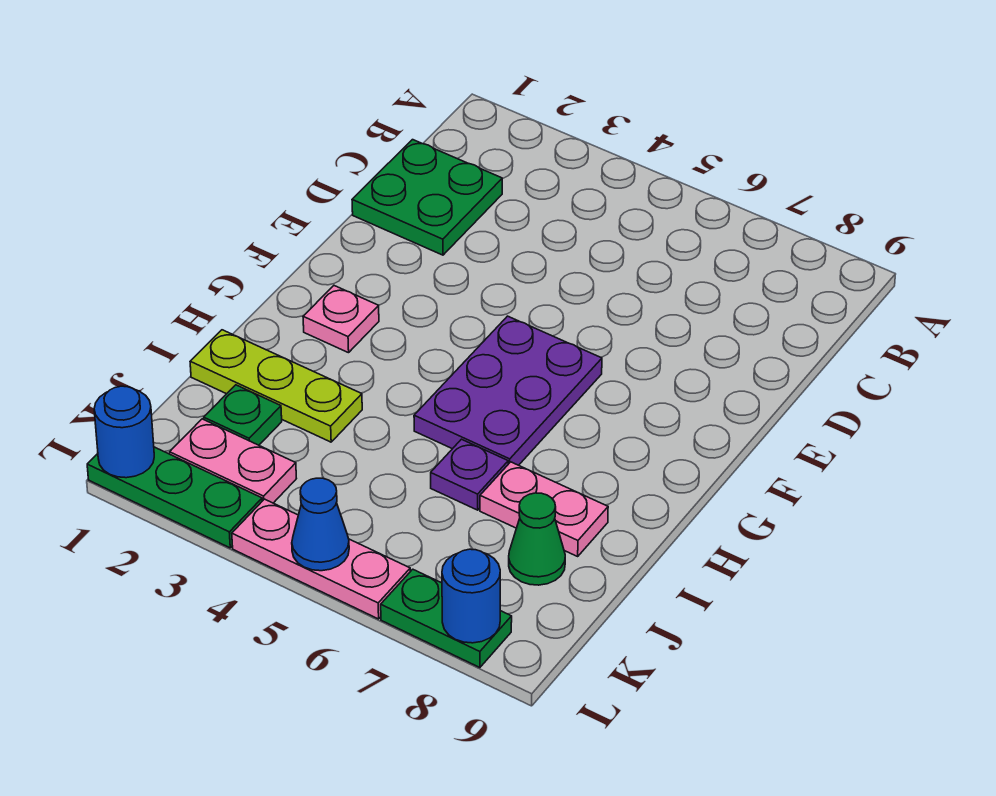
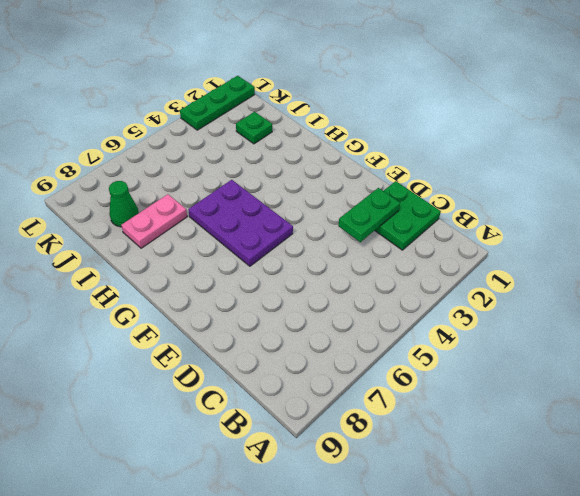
green 1x2 plate [338,188,400,242] -> green 1x2 plate moved to [381,569,512,668]
none -> pink 1x1 plate [303,286,379,353]
none -> lime 1x3 plate [190,330,362,442]
none -> purple 1x1 plate [431,439,508,510]

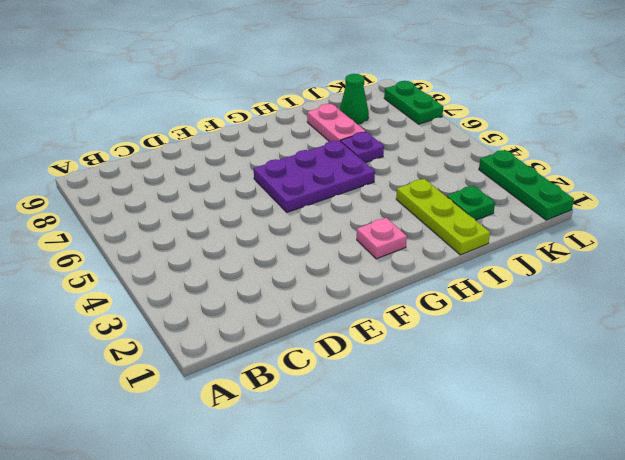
none -> green 2x2 plate [352,140,502,255]
none -> pink 1x2 plate [170,419,296,503]
none -> pink 1x3 plate [232,499,410,619]

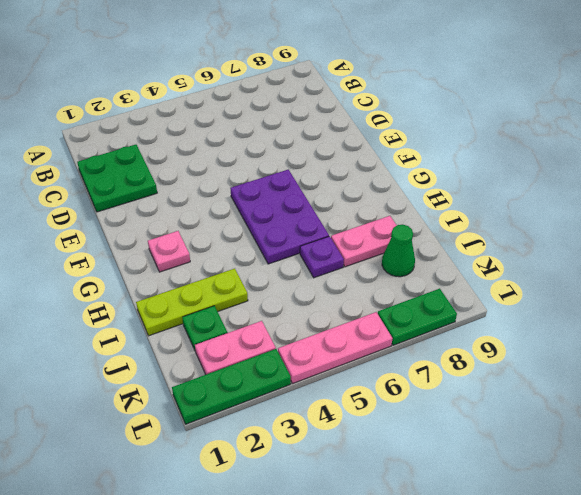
none -> blue 1x1 round brick [94,386,154,478]
none -> blue 1x1 cone [292,478,349,571]
none -> blue 1x1 round brick [442,549,500,643]

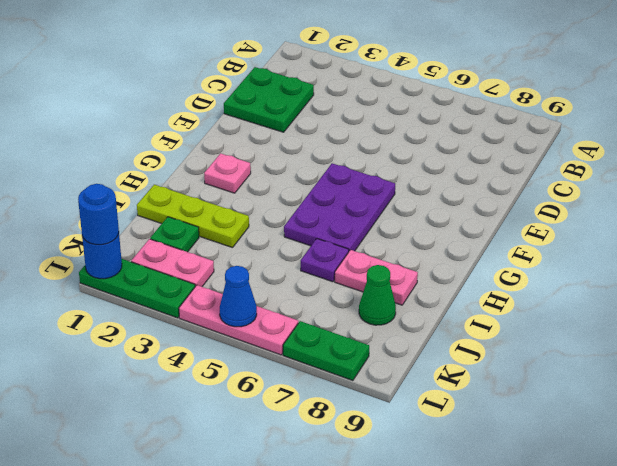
blue 1x1 round brick [78,184,119,245] -> blue 1x1 round brick moved to [442,549,500,643]

